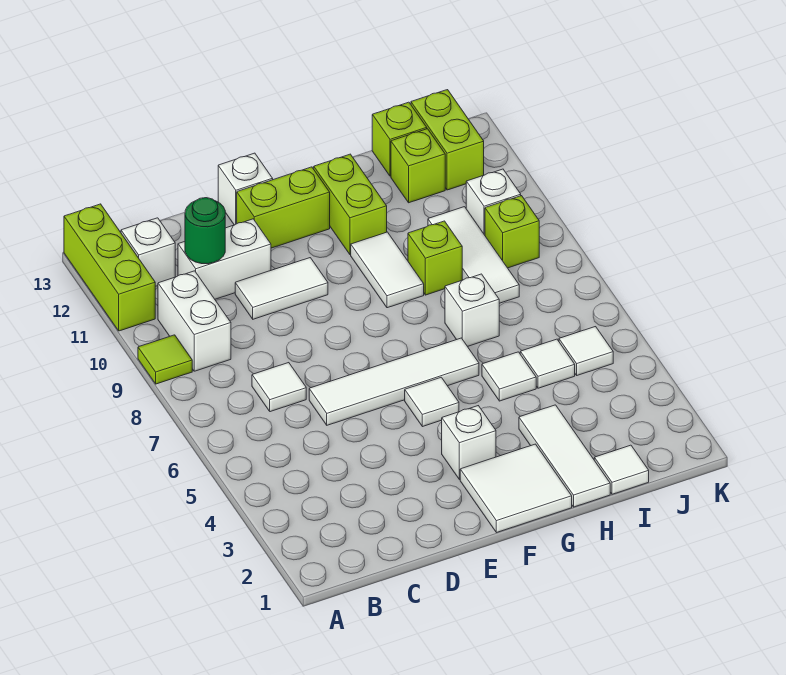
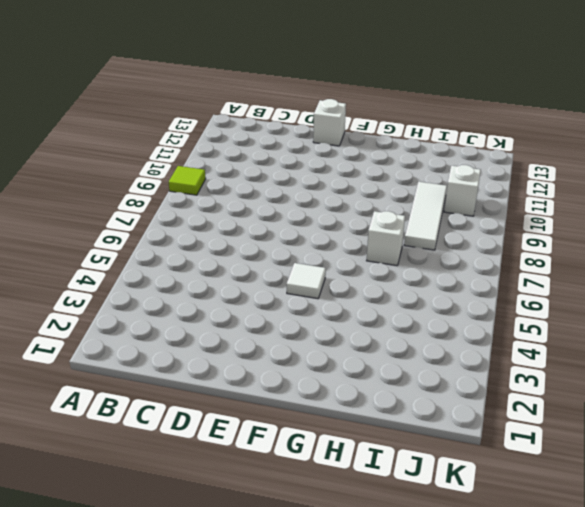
none -> lime 1x3 brick [64,204,155,331]
none -> white 1x2 brick [158,271,231,371]
none -> white 1x1 brick [121,218,175,286]

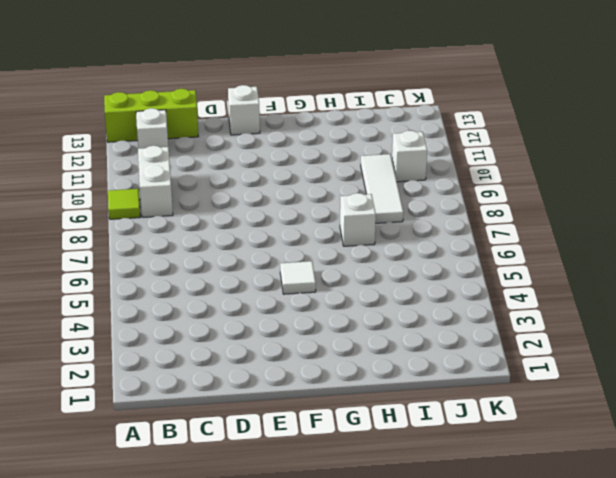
lime 1x3 brick [104,89,198,142] -> lime 1x3 brick turned to [64,204,155,331]
none -> white 1x1 tile [252,363,306,412]
none -> white 1x2 brick [178,219,271,299]
none -> white 1x4 tile [309,338,479,425]

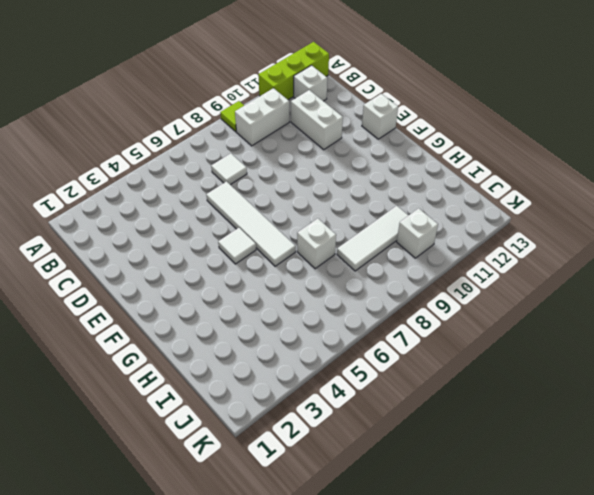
none -> white 1x2 tile [235,258,328,319]
none -> lime 1x2 brick [237,167,330,248]
none -> white 2x2 tile [460,444,572,533]

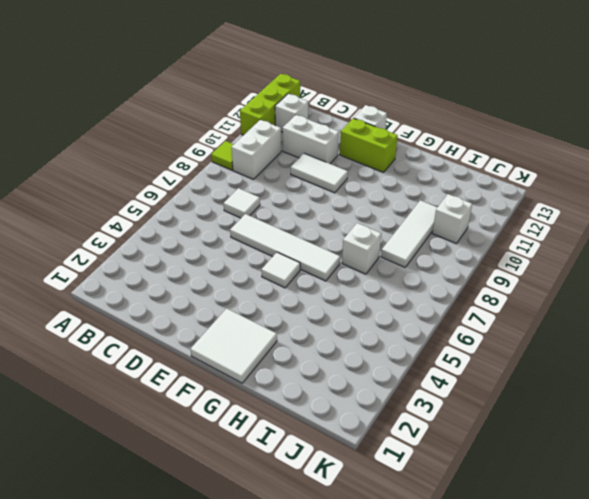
none -> white 1x1 brick [442,406,496,480]
none -> white 1x2 tile [351,232,424,308]
none -> lime 1x2 brick [314,154,387,255]

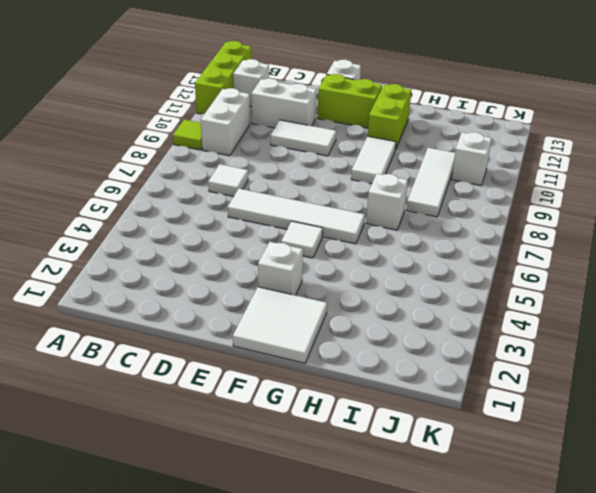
none -> white 1x3 tile [519,405,610,507]
none -> white 1x1 tile [482,352,536,401]
none -> lime 1x1 brick [408,221,462,295]

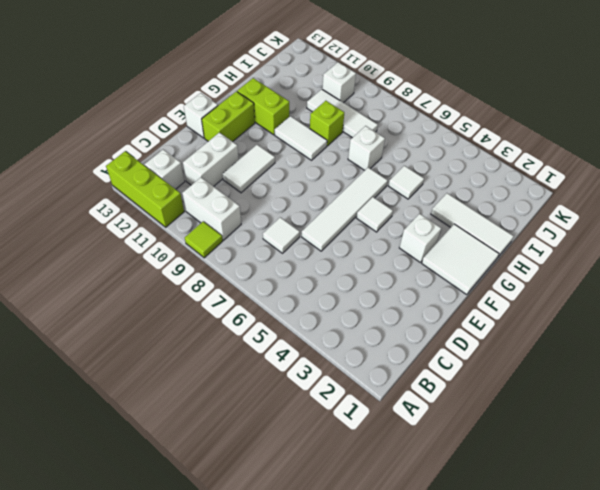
none -> white 1x1 tile [594,445,649,494]
none -> white 1x1 tile [520,339,575,388]
none -> lime 1x1 brick [391,129,445,203]

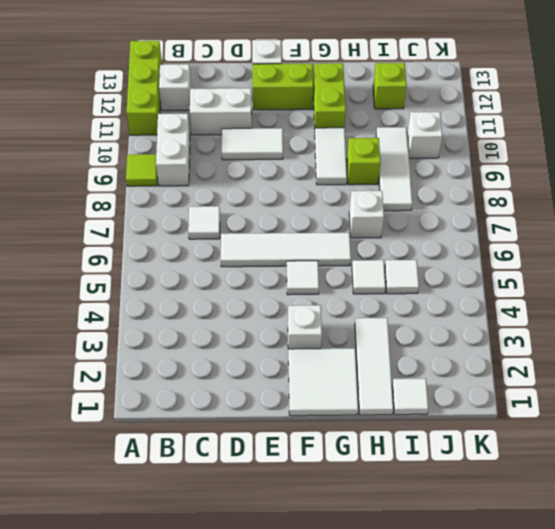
none -> lime 1x1 brick [372,102,427,176]
none -> white 1x1 tile [559,327,613,375]
none -> lime 1x1 brick [485,196,539,268]

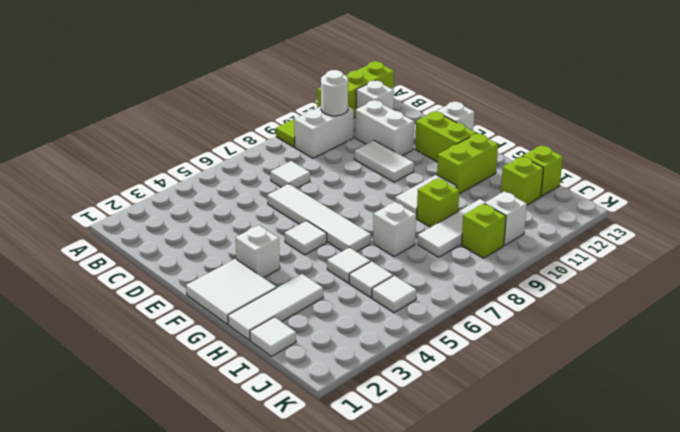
white 1x1 round brick [321,70,348,116] -> none
none -> lime 1x2 brick [411,90,484,190]
none -> green 1x1 round brick [185,198,225,264]

